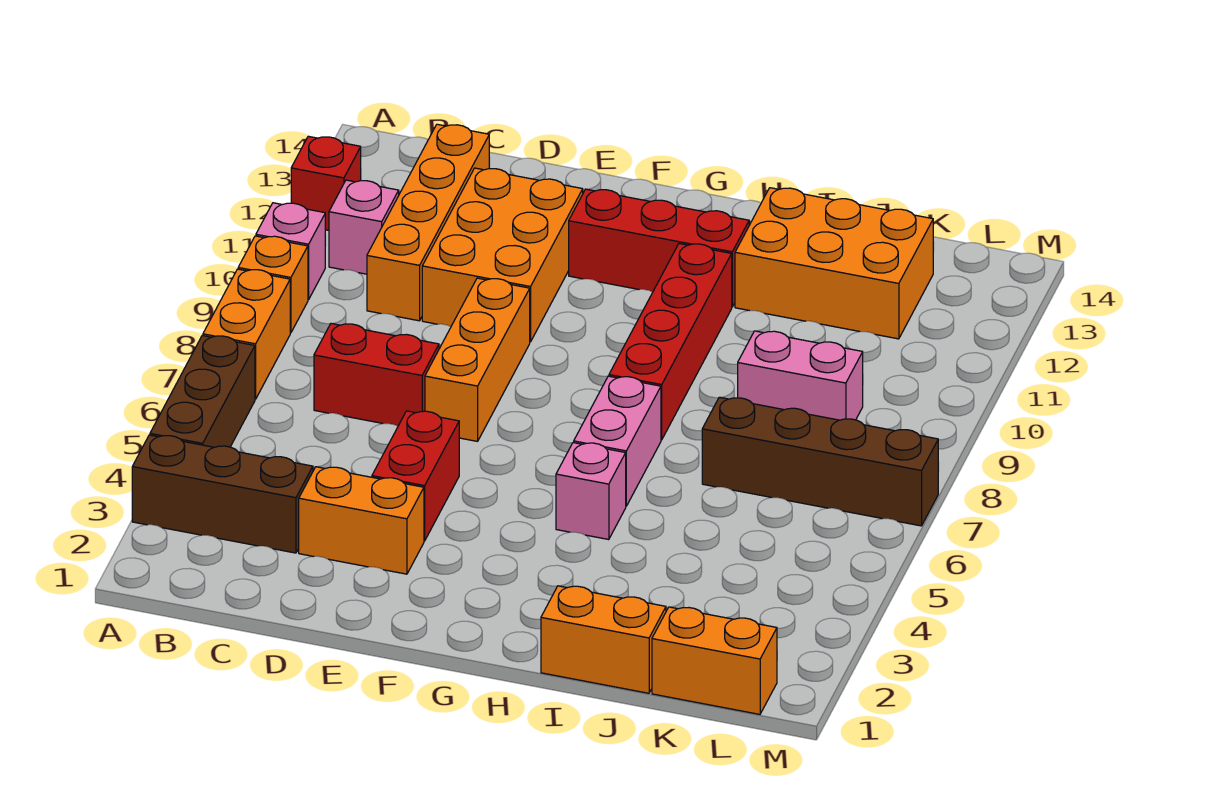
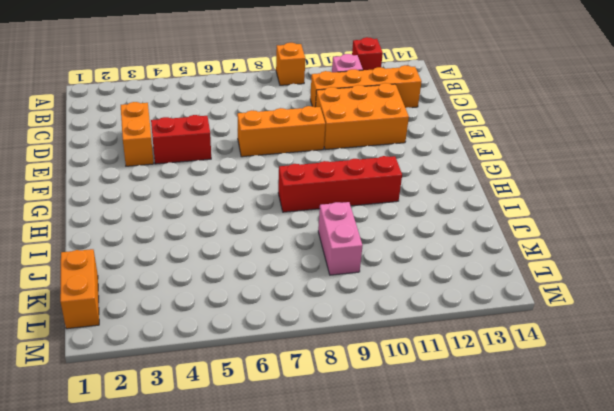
none -> brown 1x3 brick [132,435,313,553]
none -> brown 1x3 brick [150,336,255,447]
none -> orange 1x2 brick [203,269,290,399]

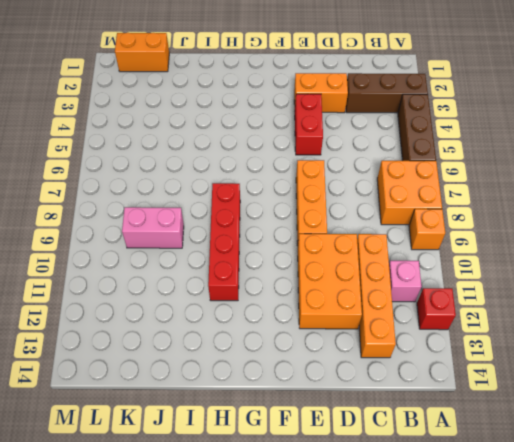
orange 2x2 brick [377,161,442,225] -> orange 1x2 brick [203,269,290,399]
none -> pink 1x1 brick [256,203,325,300]
none -> red 1x2 brick [314,324,439,426]
none -> red 1x3 brick [569,189,749,307]

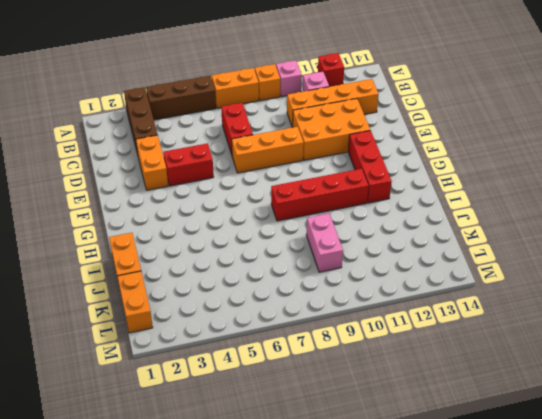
none -> pink 1x1 brick [556,443,626,540]
none -> pink 1x2 brick [574,376,661,506]
none -> orange 2x3 brick [735,188,933,339]

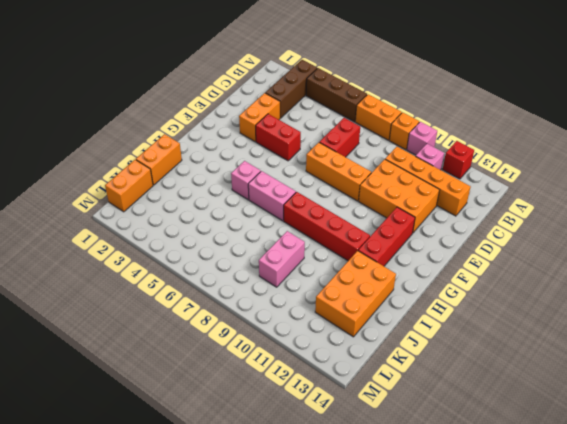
none -> brown 1x4 brick [702,397,938,526]

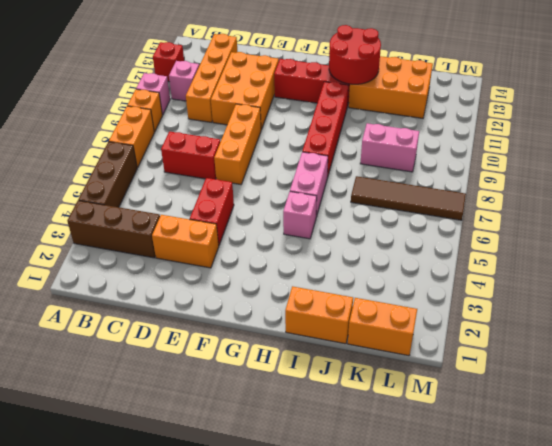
red 2x2 round brick [329,25,381,84] -> none
brown 1x4 tile [351,176,466,220] -> brown 1x4 brick [702,397,938,526]

